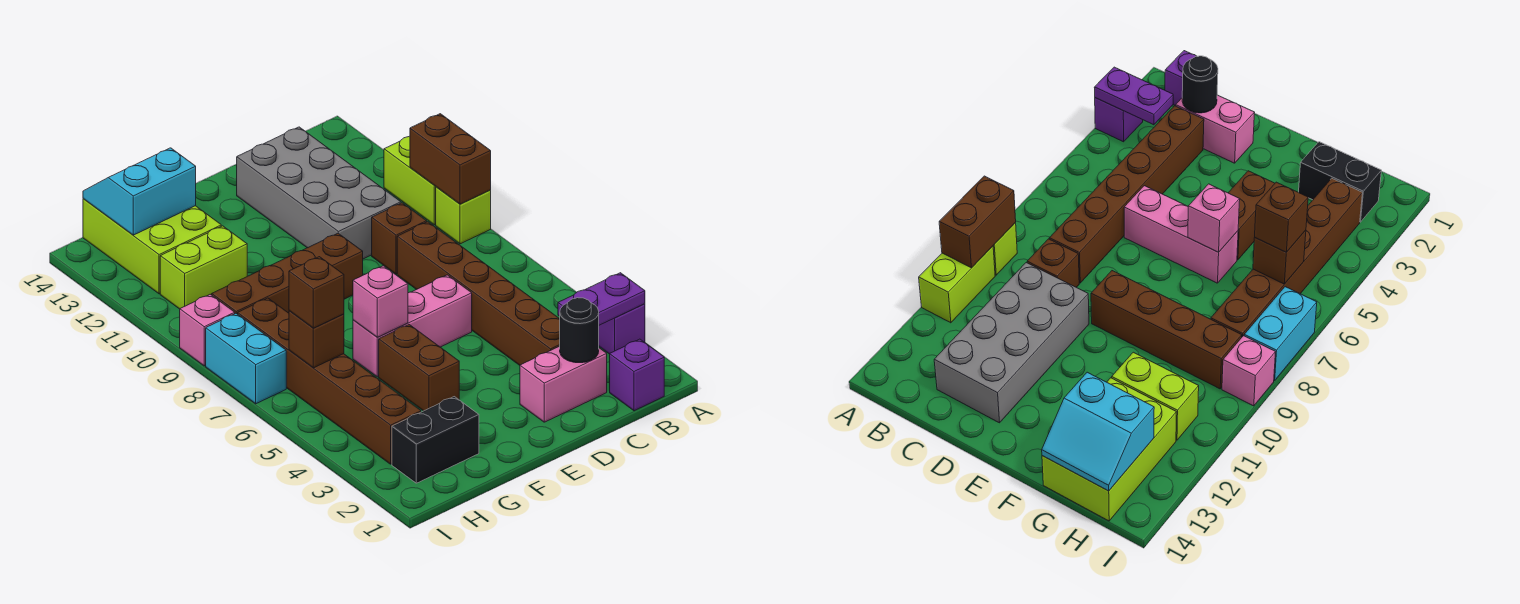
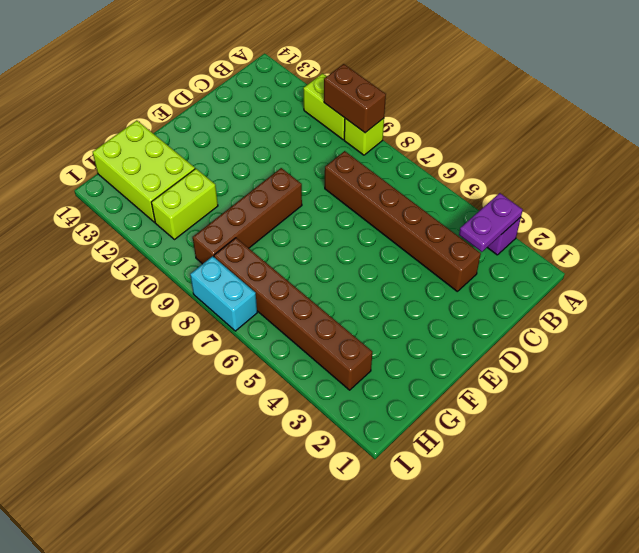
none -> purple 1x1 brick [610,339,664,411]
none -> pink 1x2 brick [520,346,607,422]
none -> brown 1x1 brick [372,203,427,274]

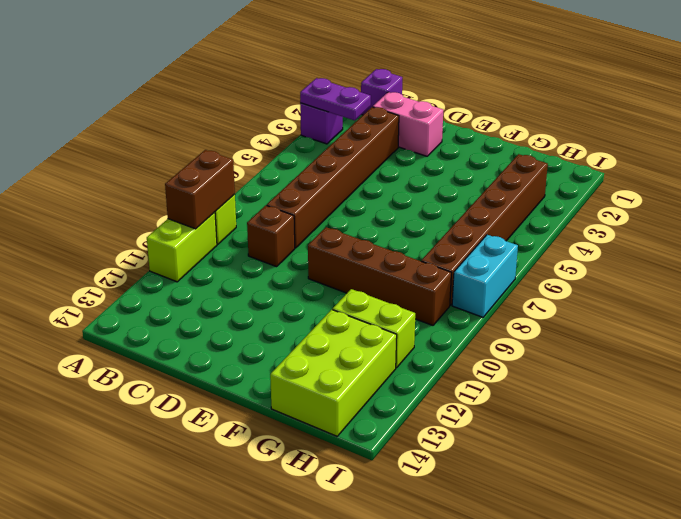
none -> grey 2x4 brick [237,127,401,259]
none -> pink 1x3 brick [353,275,472,377]
none -> brown 1x2 brick [379,325,459,411]

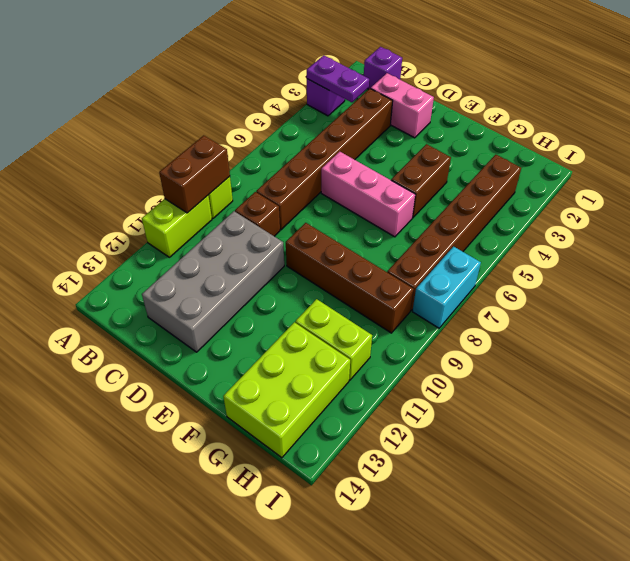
none -> black 1x2 brick [392,397,479,483]
none -> pink 1x1 brick [180,294,235,366]
none -> black 1x1 round brick [560,298,599,363]

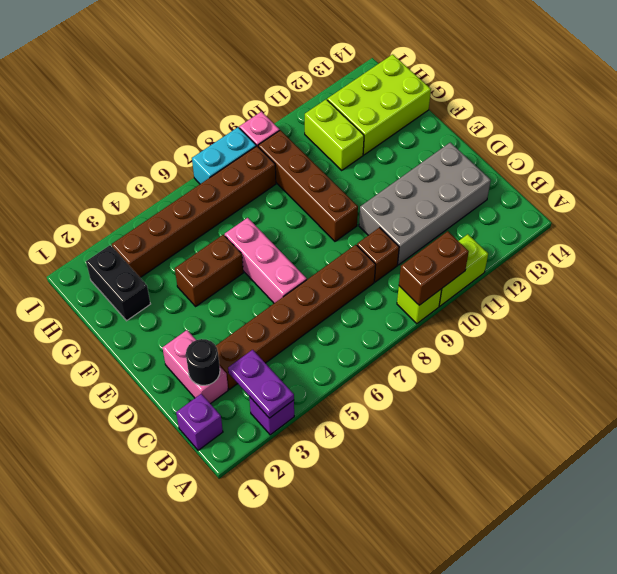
none -> pink 1x1 brick [353,266,408,337]
none -> cyan 2x2 slope [83,148,196,235]
none -> brown 1x1 brick [289,311,344,368]

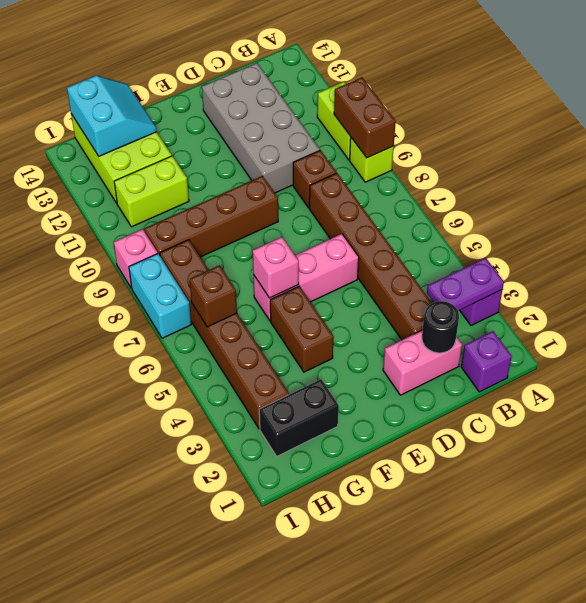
cyan 2x2 slope [67,76,157,156] -> cyan 2x2 slope turned to [83,148,196,235]
none -> brown 1x1 brick [289,257,344,328]

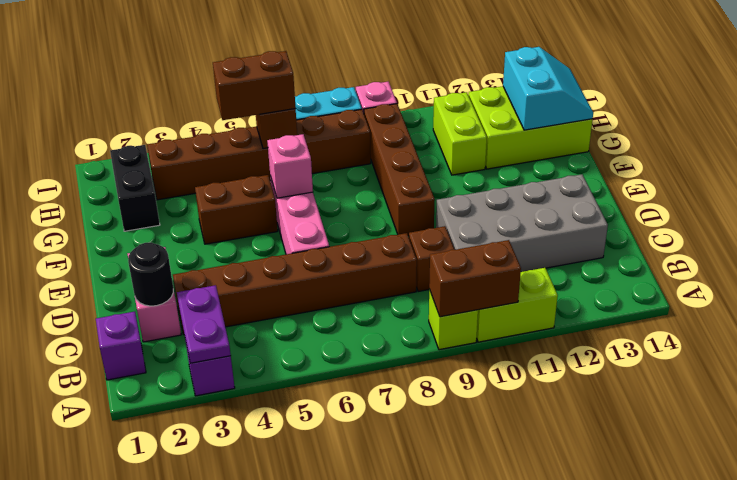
brown 1x2 brick [213,51,296,120] -> brown 1x1 brick [289,257,344,328]

